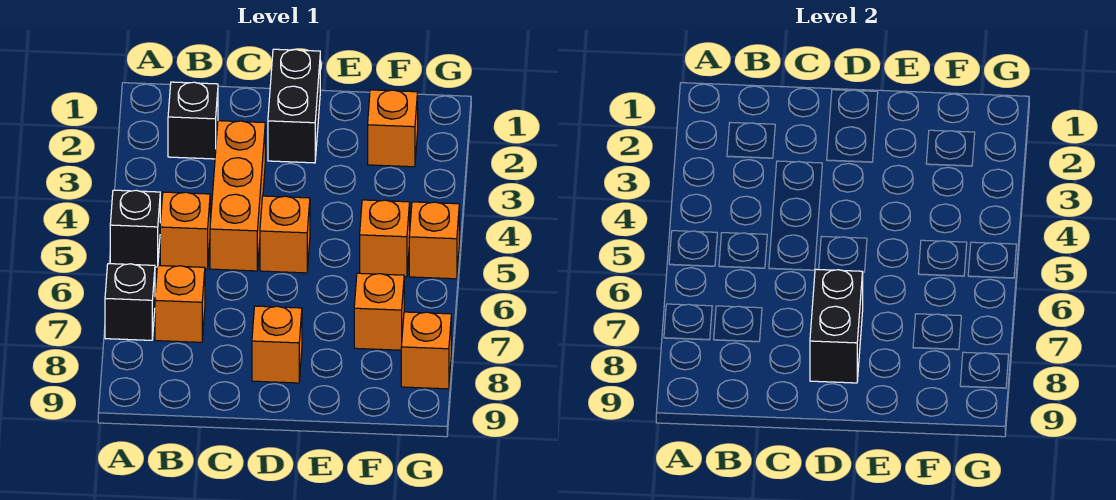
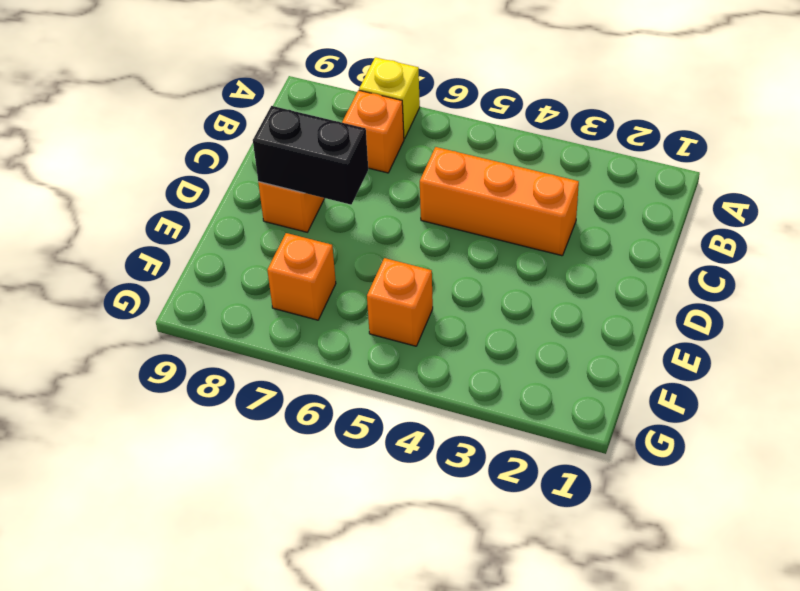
yellow 1x1 brick [359,57,420,139] -> black 1x1 brick [105,264,155,340]
none -> black 1x1 brick [110,190,160,267]
none -> black 1x1 brick [168,82,218,159]
none -> orange 1x1 brick [160,192,210,269]

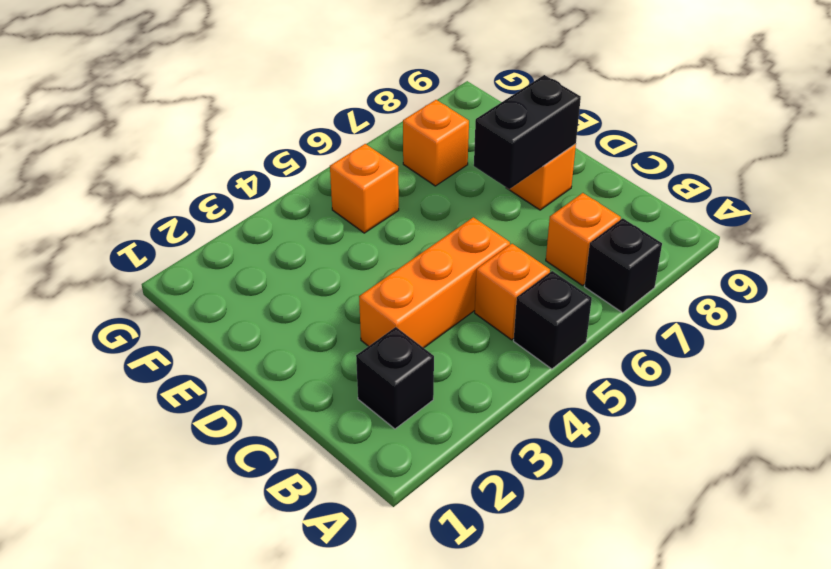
none -> black 1x2 brick [268,49,320,163]
none -> orange 1x1 brick [260,196,310,273]
none -> orange 1x1 brick [368,90,418,167]

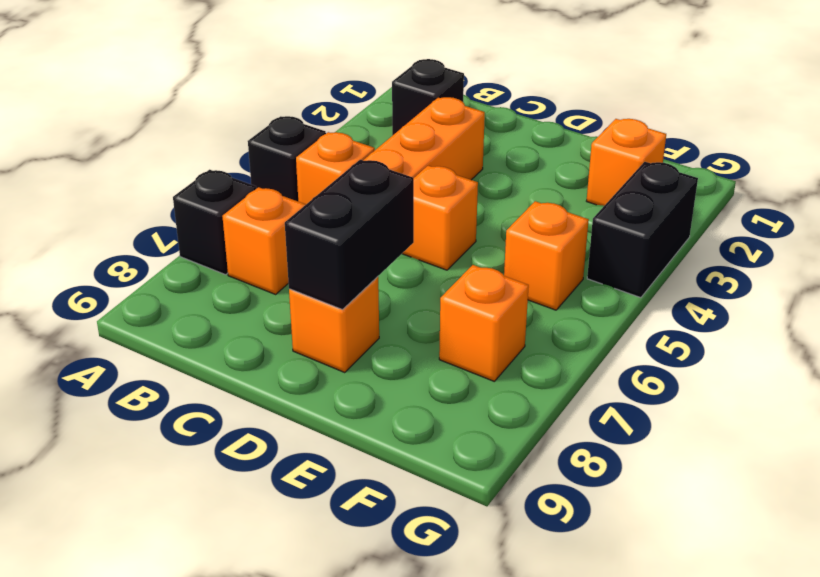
black 1x2 brick [587,162,698,298] -> black 1x2 brick moved to [268,49,320,163]
none -> orange 1x1 brick [409,202,459,279]
none -> orange 1x1 brick [401,312,451,389]

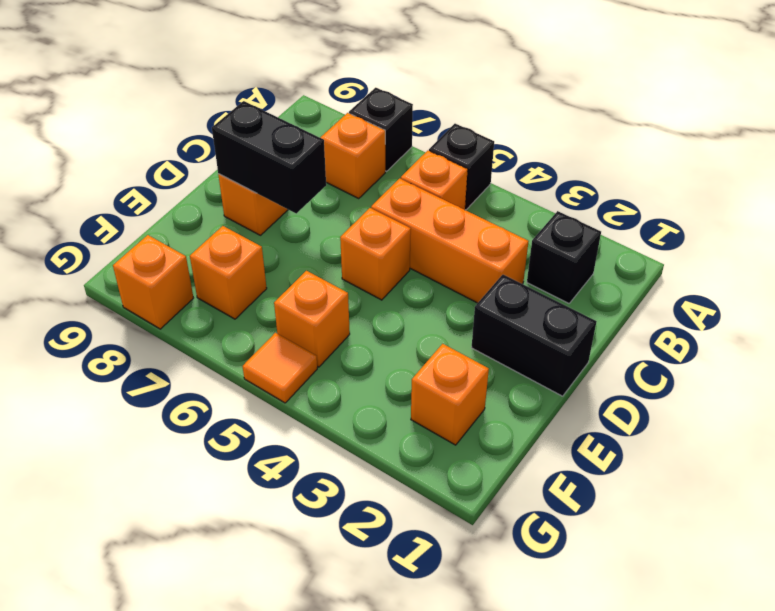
orange 1x1 tile [243,333,317,403] -> orange 1x1 brick [409,202,459,279]

